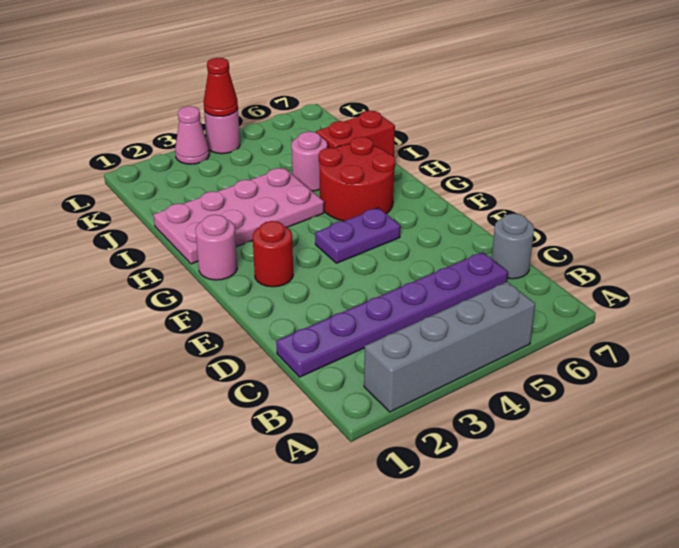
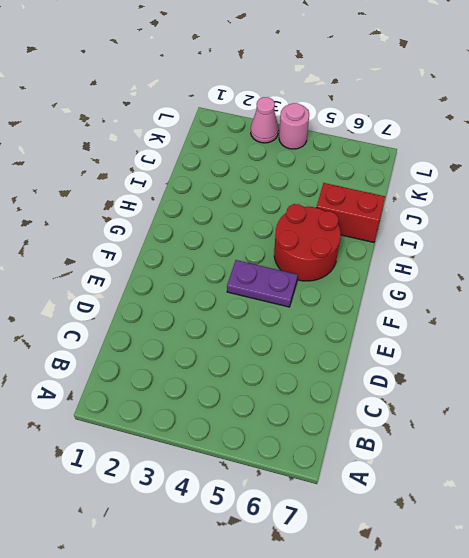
none -> grey 1x4 brick [364,282,535,412]
none -> purple 1x6 plate [276,252,508,377]
none -> grey 1x1 round brick [492,213,534,279]

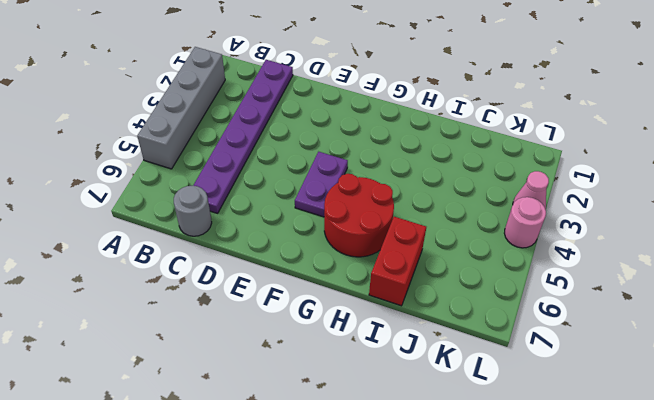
none -> red 1x1 round brick [252,221,293,287]
none -> pink 1x1 round brick [195,215,237,280]
none -> pink 2x4 plate [154,168,324,264]

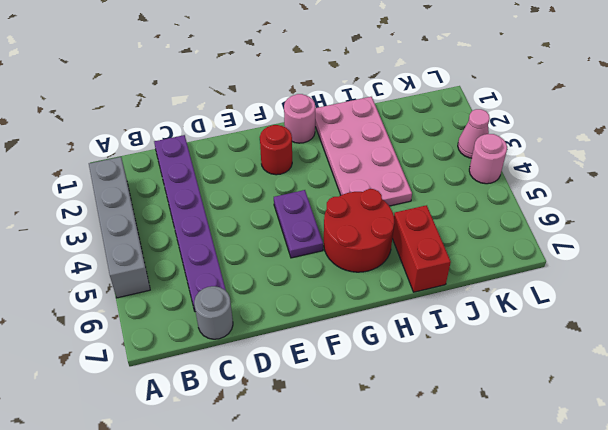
none -> pink 1x1 round brick [292,132,327,191]
none -> red 1x1 cone [204,58,238,116]

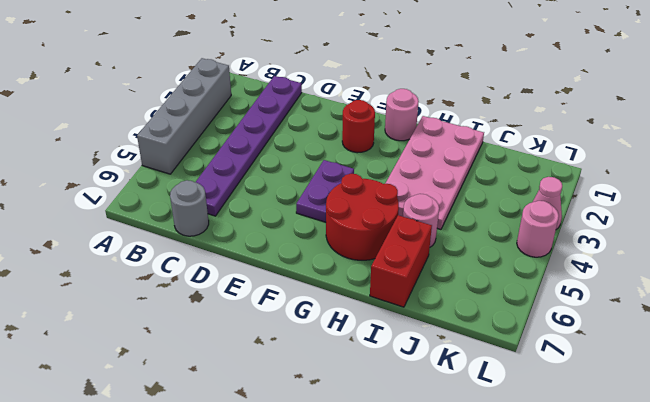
none -> red 1x1 cone [204,58,238,116]

